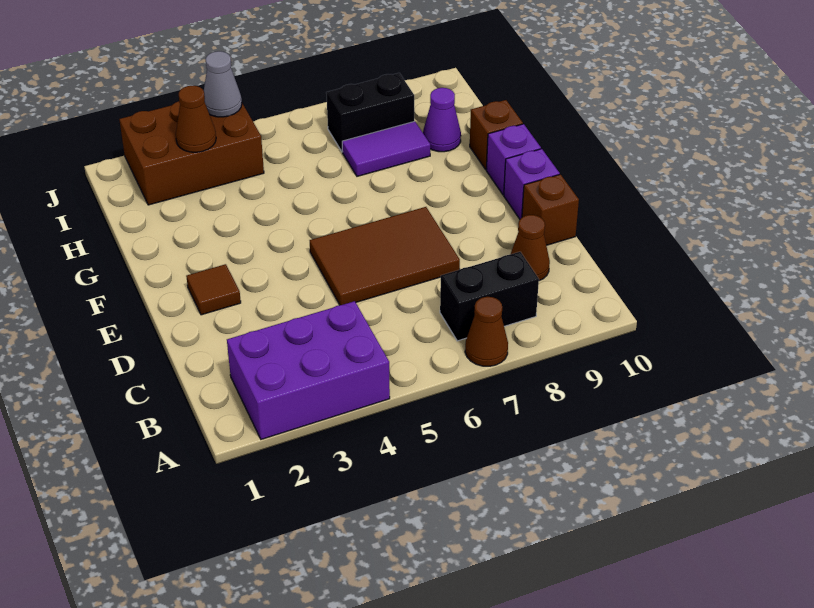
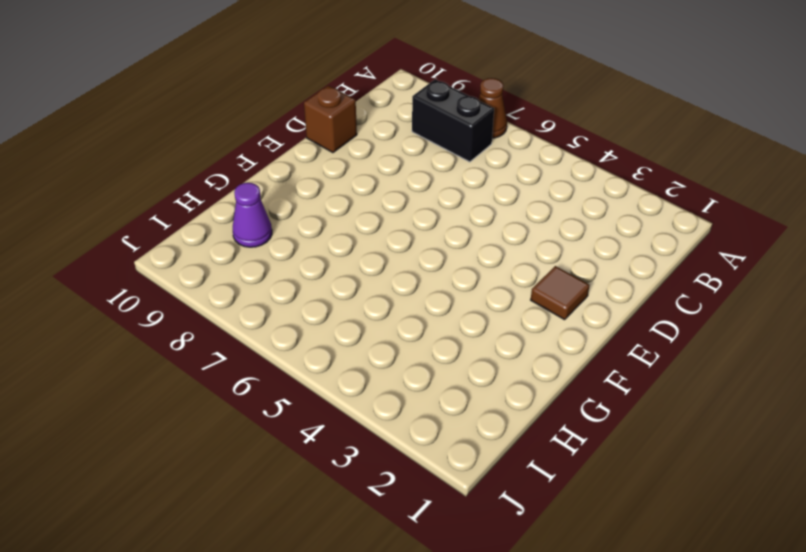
none -> purple 2x3 brick [227,301,390,439]
none -> brown 1x1 cone [511,215,550,281]
none -> brown 2x3 tile [310,207,460,305]

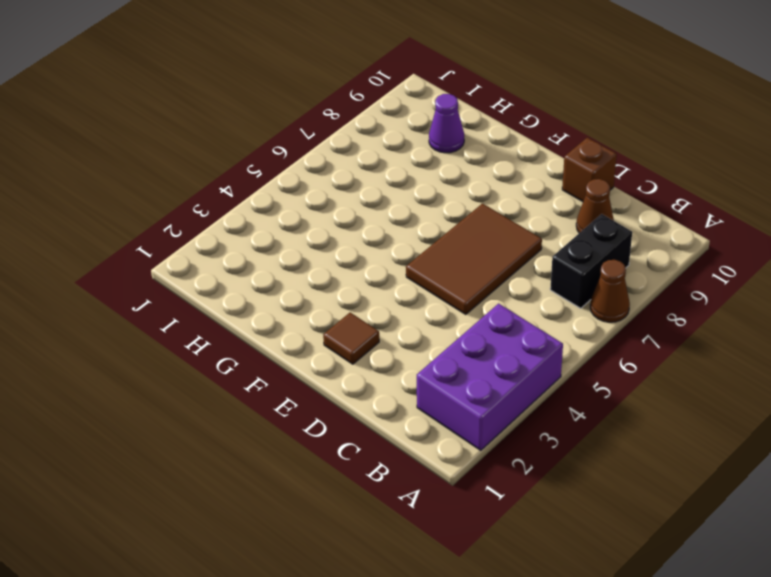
none -> purple 1x1 brick [504,149,560,219]
none -> purple 1x1 brick [486,124,541,195]
none -> brown 1x1 brick [470,100,523,170]

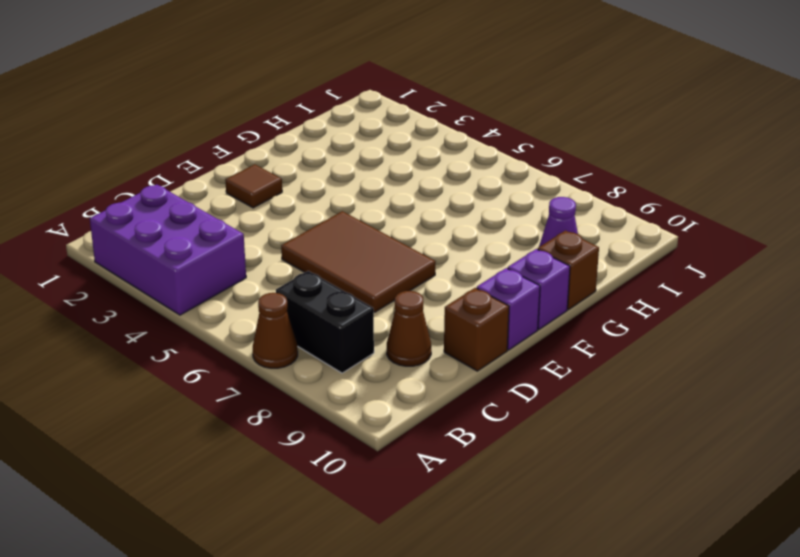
none -> purple 1x2 tile [342,121,430,176]
none -> brown 2x3 brick [119,101,264,205]
none -> black 1x2 brick [326,73,414,152]

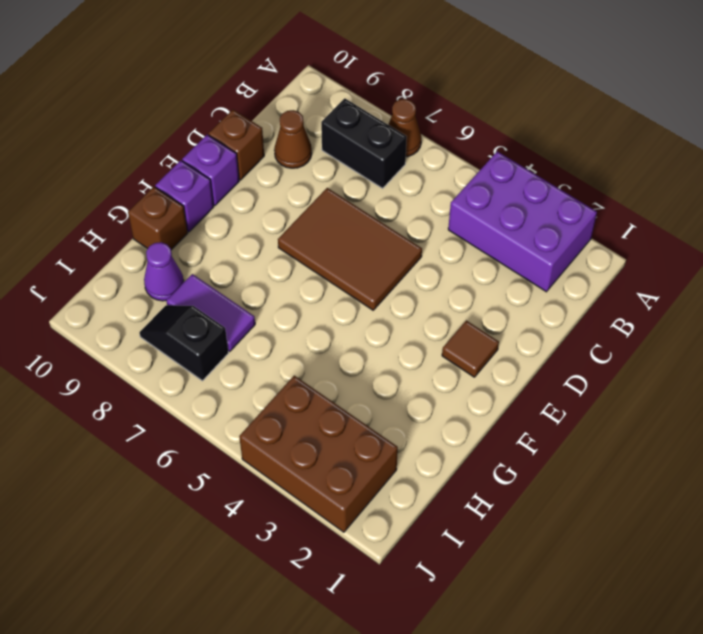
black 1x2 slope [139,305,228,381] -> black 1x2 brick [326,73,414,152]
none -> brown 1x1 cone [176,86,216,152]
none -> grey 1x1 cone [204,51,242,117]

